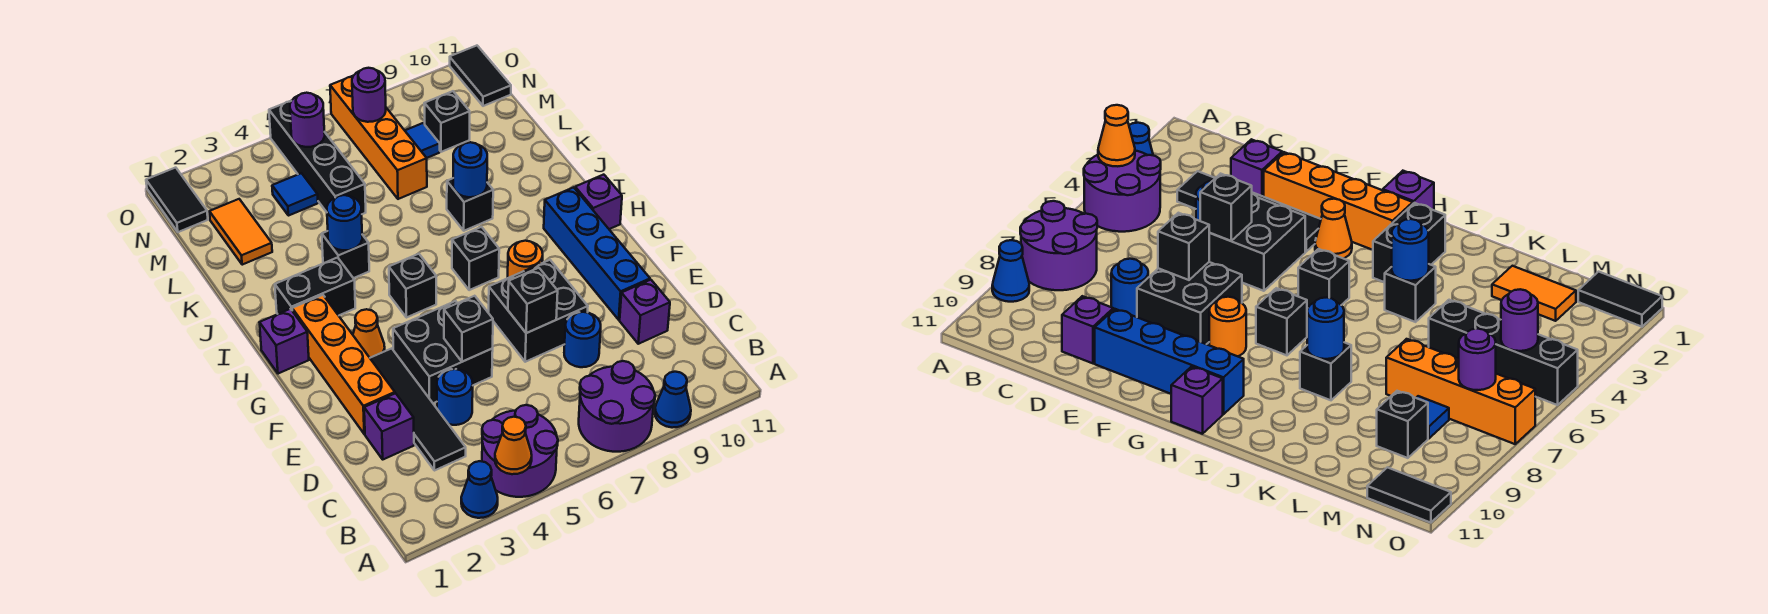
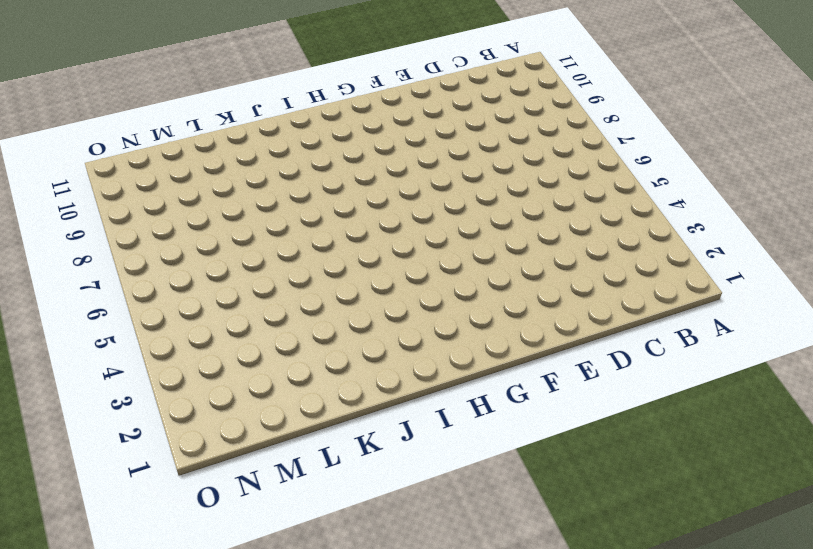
none -> blue 1x1 cone [461,461,498,518]
none -> purple 2x2 round brick [482,405,558,497]
none -> purple 2x2 round brick [579,361,655,452]
none -> blue 1x1 cone [655,372,691,428]

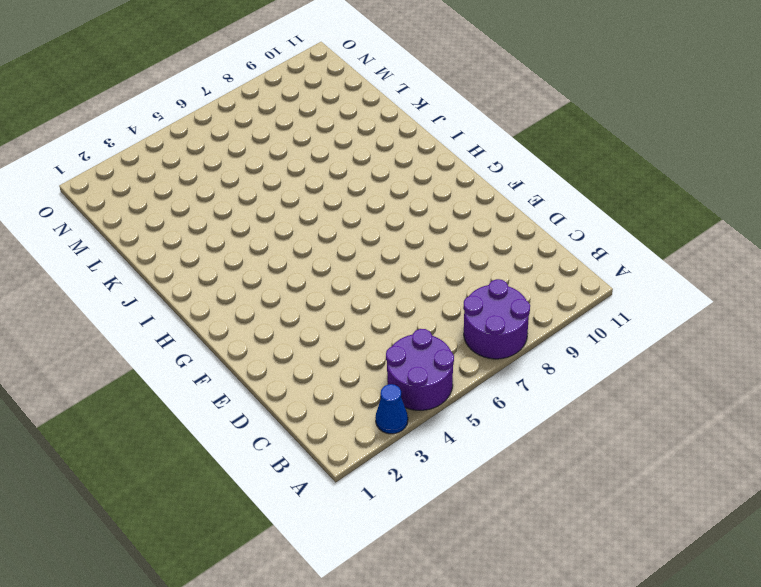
none -> blue 1x1 cone [655,372,691,428]
none -> black 1x4 tile [370,348,466,471]
none -> purple 1x1 brick [364,393,414,459]
none -> blue 1x1 round brick [437,369,473,425]

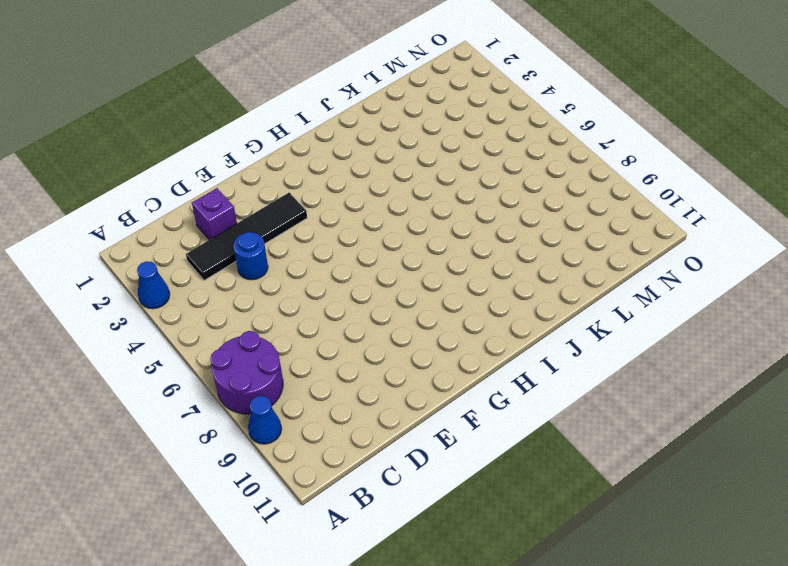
none -> purple 2x2 round brick [482,405,558,497]
none -> blue 1x1 round brick [564,312,601,367]
none -> purple 1x1 brick [620,280,670,344]
none -> orange 1x4 brick [292,295,395,434]

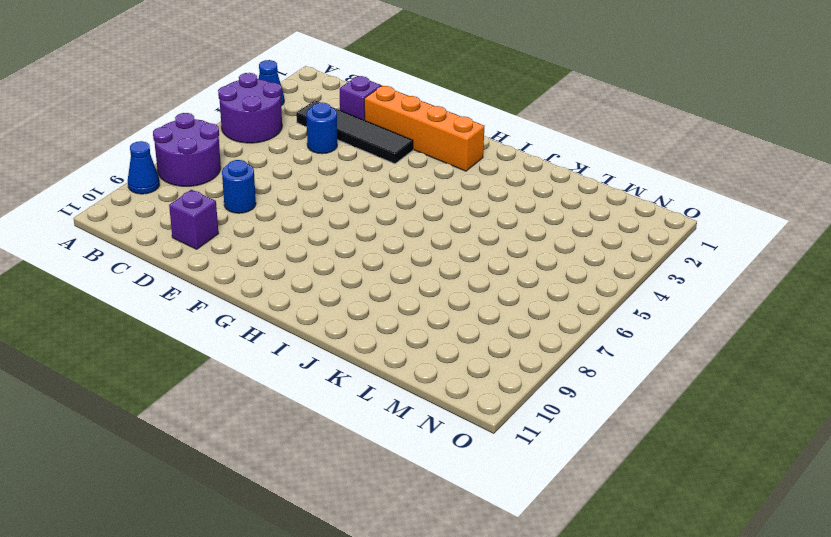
none -> black 2x2 brick [393,301,493,403]
none -> black 2x2 brick [489,260,588,362]
none -> blue 1x4 brick [544,187,650,320]
none -> orange 1x1 cone [353,309,385,358]

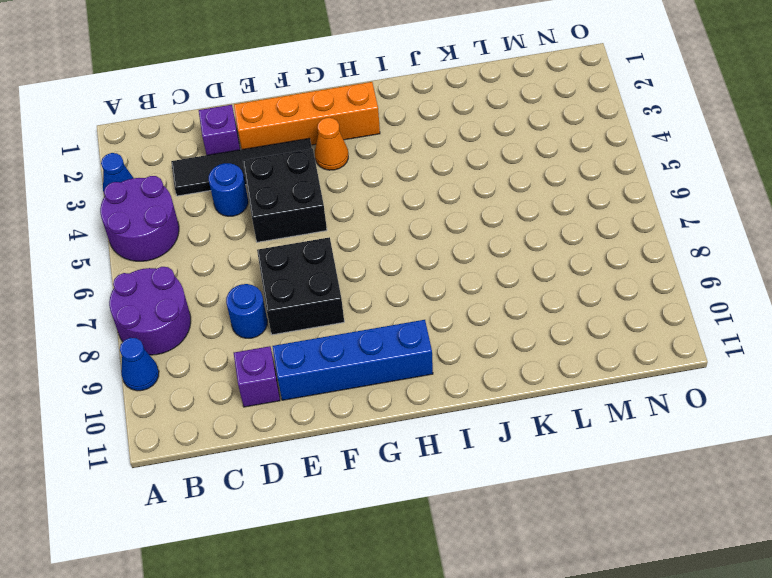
none -> orange 1x1 round brick [508,241,543,278]
none -> purple 1x1 brick [260,309,309,374]
none -> black 1x1 brick [389,254,436,318]
none -> black 1x1 brick [452,227,499,290]

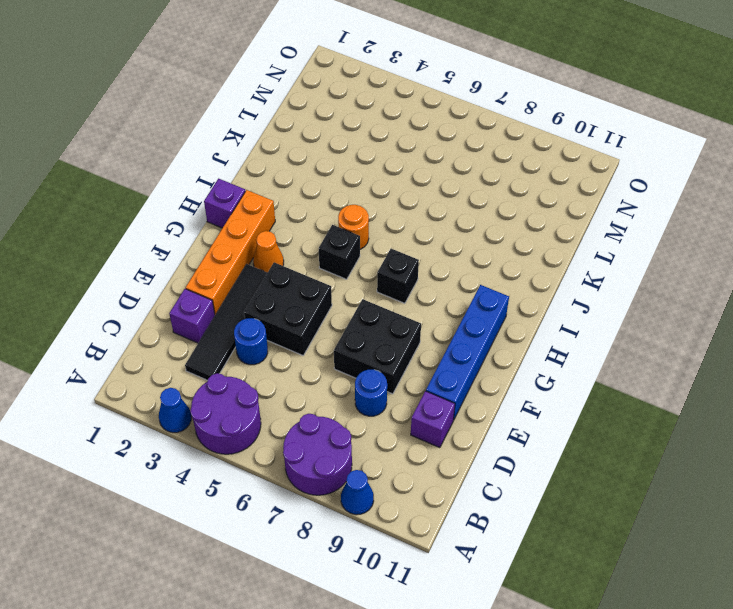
orange 1x1 round brick [338,205,369,249] -> orange 1x1 round brick moved to [508,241,543,278]
none -> purple 1x1 brick [575,175,622,229]
none -> black 1x2 brick [275,258,355,316]
none -> black 1x1 brick [322,231,369,278]
none -> black 1x1 brick [447,178,493,231]

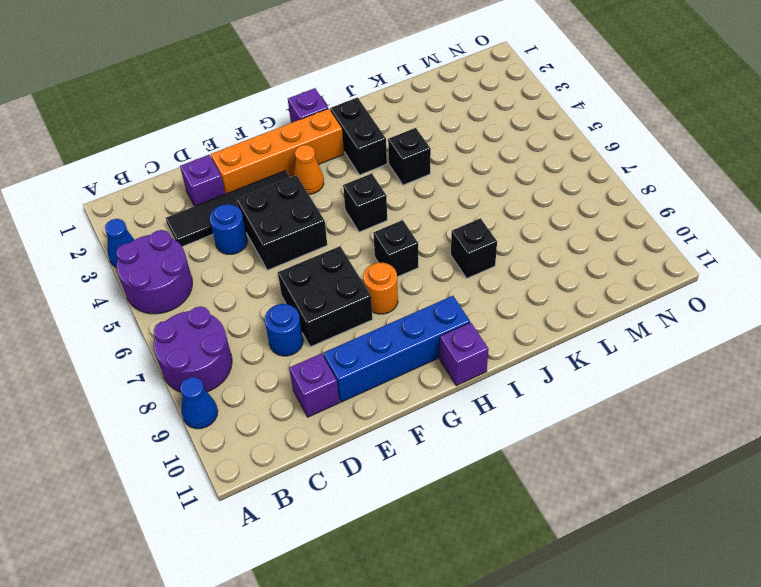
none -> orange 1x2 tile [209,199,272,265]
none -> black 1x4 brick [269,101,366,214]
none -> orange 1x4 brick [330,76,427,199]
none -> blue 1x1 tile [272,173,318,216]

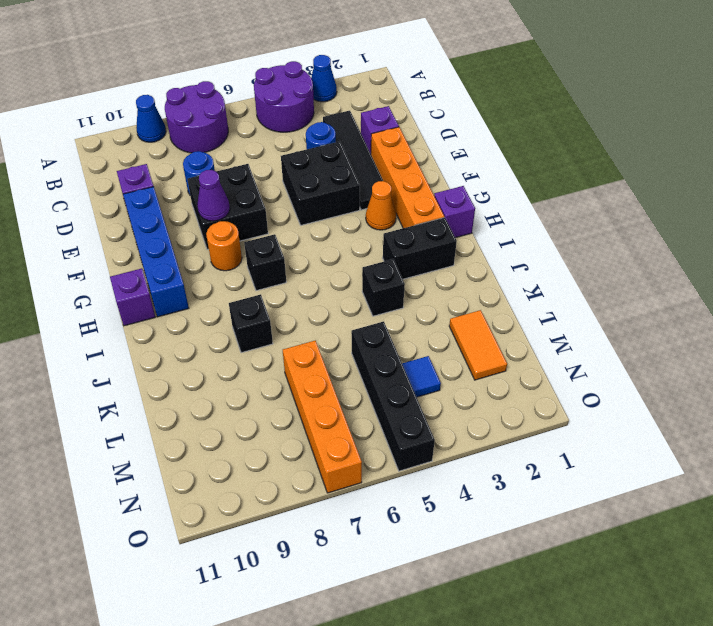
purple 1x1 cone [197,170,230,221] -> none
none -> black 1x1 brick [389,254,436,318]
none -> blue 1x1 tile [405,123,440,158]
none -> black 1x1 brick [424,91,470,152]
none -> black 1x2 tile [146,168,208,232]

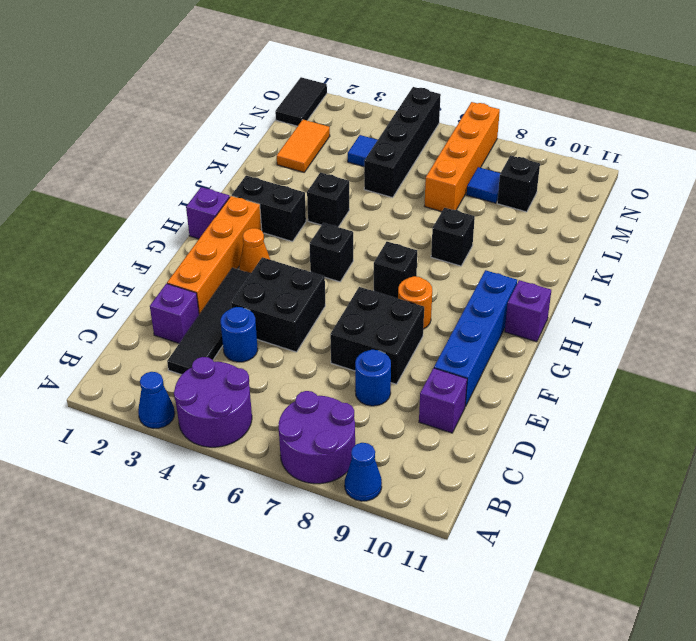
none -> black 1x2 tile [450,46,511,106]
none -> orange 1x1 cone [495,417,532,474]
none -> black 1x1 brick [444,296,493,362]
none -> black 1x1 brick [508,268,558,333]

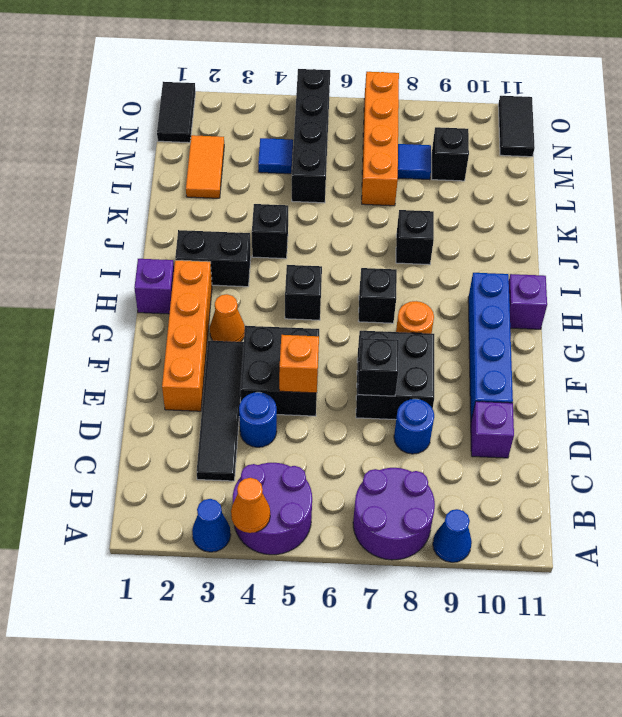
orange 1x1 brick [279,335,319,393] -> black 1x1 brick [444,296,493,362]
none -> purple 1x1 brick [364,393,414,459]
none -> blue 1x1 round brick [327,195,362,250]
none -> blue 1x1 round brick [453,142,487,197]
none -> purple 1x1 round brick [290,93,325,147]

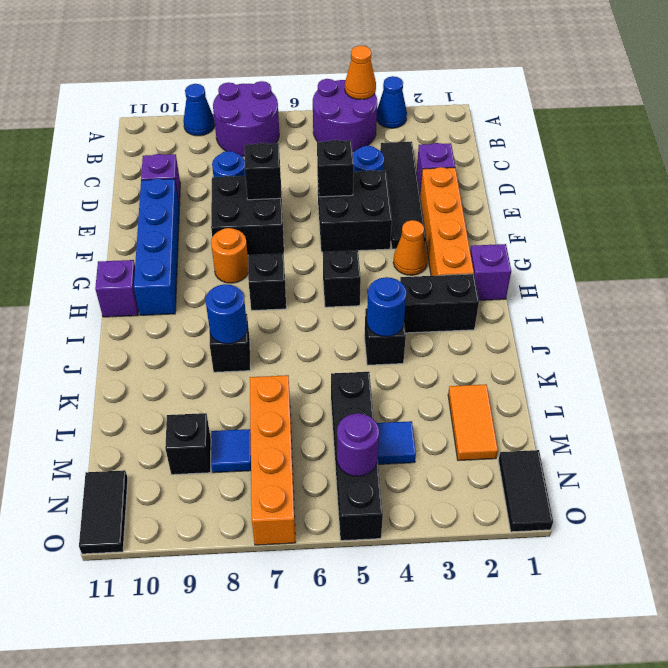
none -> purple 1x1 round brick [352,68,386,122]

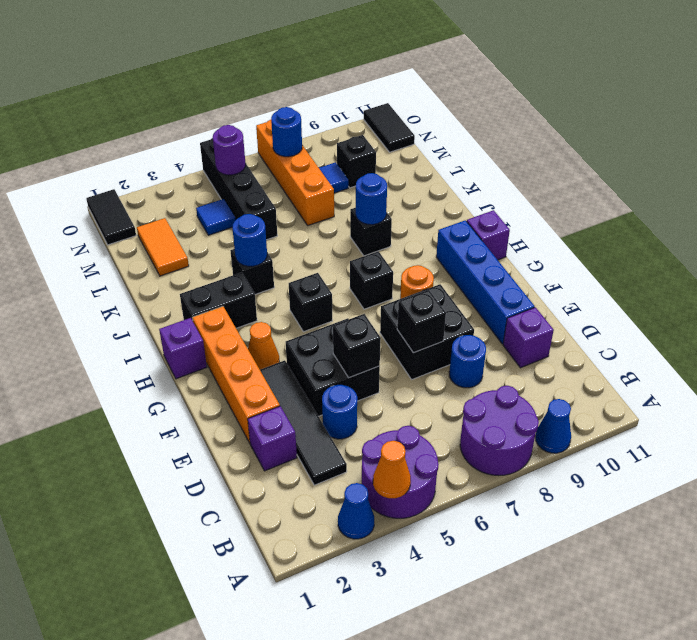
blue 1x1 round brick [271,107,302,157] -> purple 1x1 round brick [352,68,386,122]

